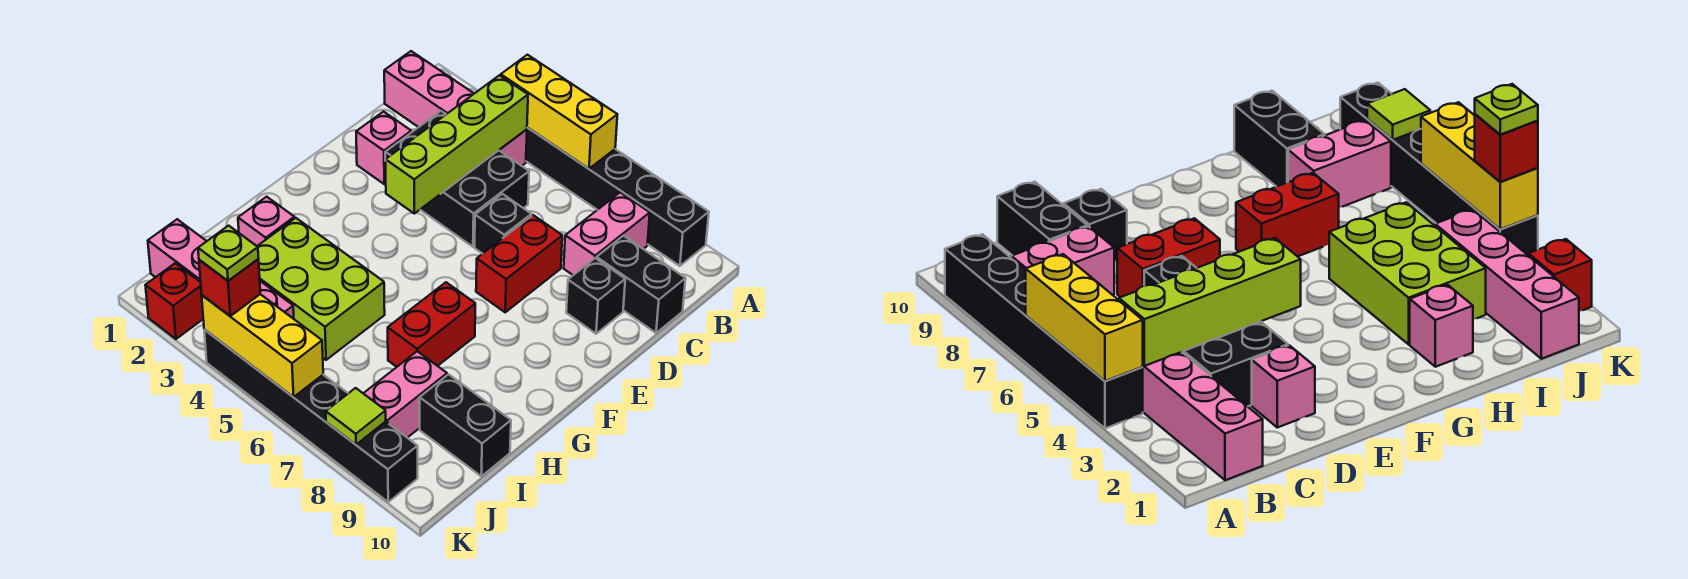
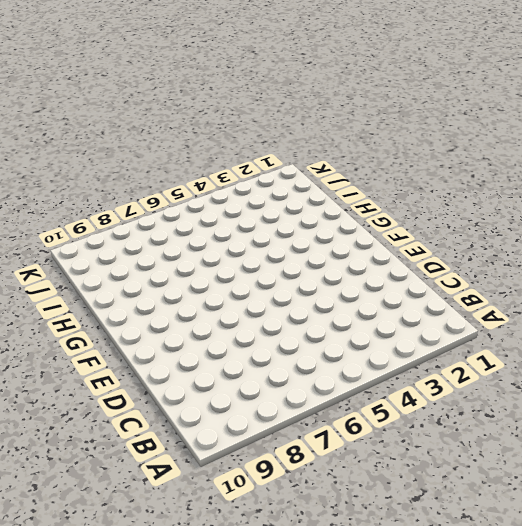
none -> black 1x6 brick [526,127,709,266]
none -> pink 1x4 brick [384,51,527,166]
none -> pink 1x2 brick [564,193,650,275]

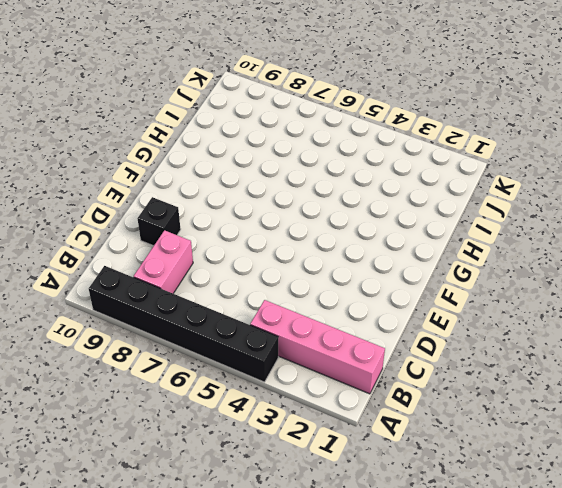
none -> black 2x3 brick [385,111,529,247]
none -> black 1x2 brick [596,236,686,333]
none -> pink 1x1 brick [356,112,411,184]

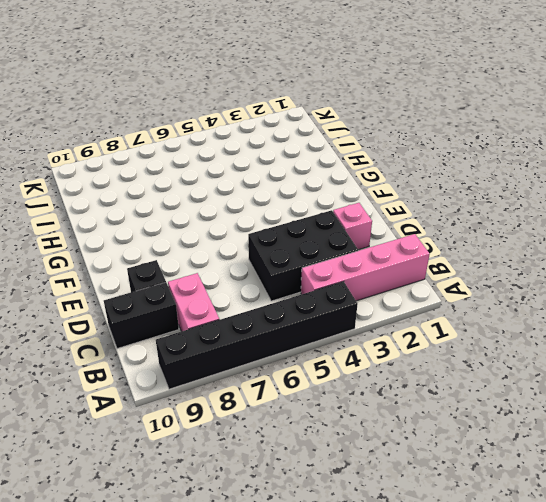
none -> black 1x1 brick [475,194,531,254]
none -> red 1x2 brick [476,215,562,312]
none -> red 1x2 brick [388,282,475,367]

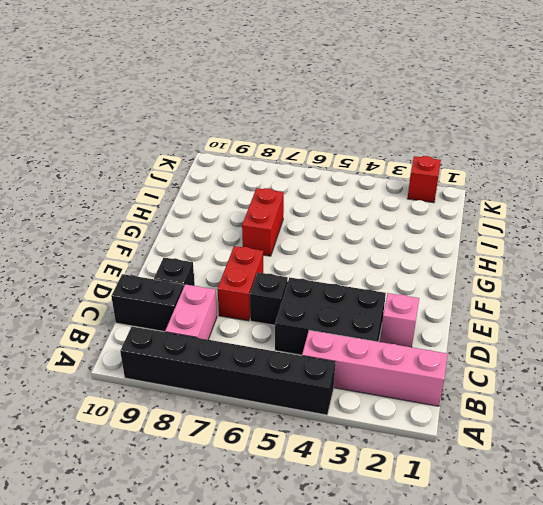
none -> pink 1x1 brick [238,197,294,246]
none -> lime 2x3 brick [257,218,385,360]
none -> pink 1x2 brick [363,351,447,438]

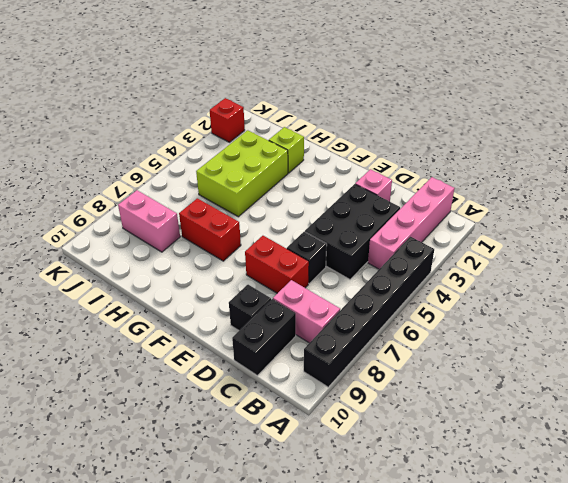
lime 1x1 brick [269,127,304,173] -> pink 1x1 brick [238,197,294,246]
none -> black 1x2 brick [420,374,511,476]
none -> pink 1x4 brick [148,219,294,319]
none -> black 1x6 brick [204,330,418,502]

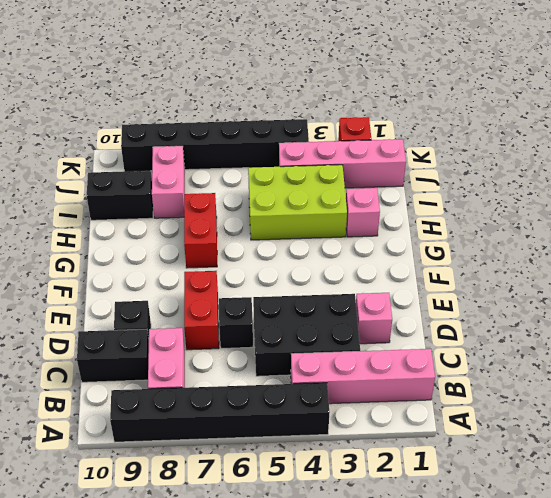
none -> yellow 1x3 brick [501,55,617,169]
none -> lime 1x4 brick [386,75,528,214]
none -> yellow 1x3 brick [202,294,323,397]

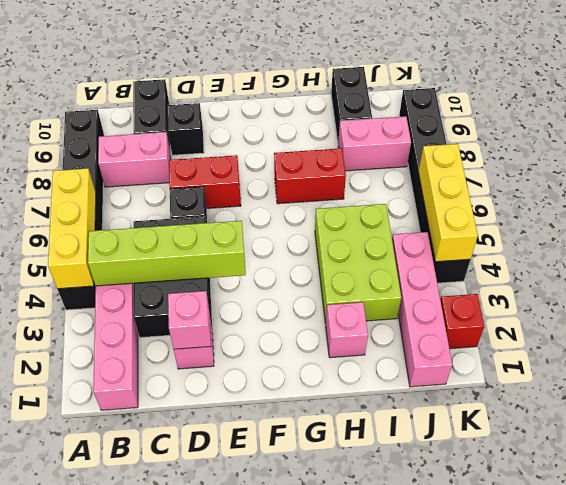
pink 1x1 brick [168,291,211,349] -> none
none -> lime 1x1 tile [326,388,386,445]
none -> red 1x1 brick [199,259,260,316]
none -> lime 1x1 plate [198,226,259,281]

